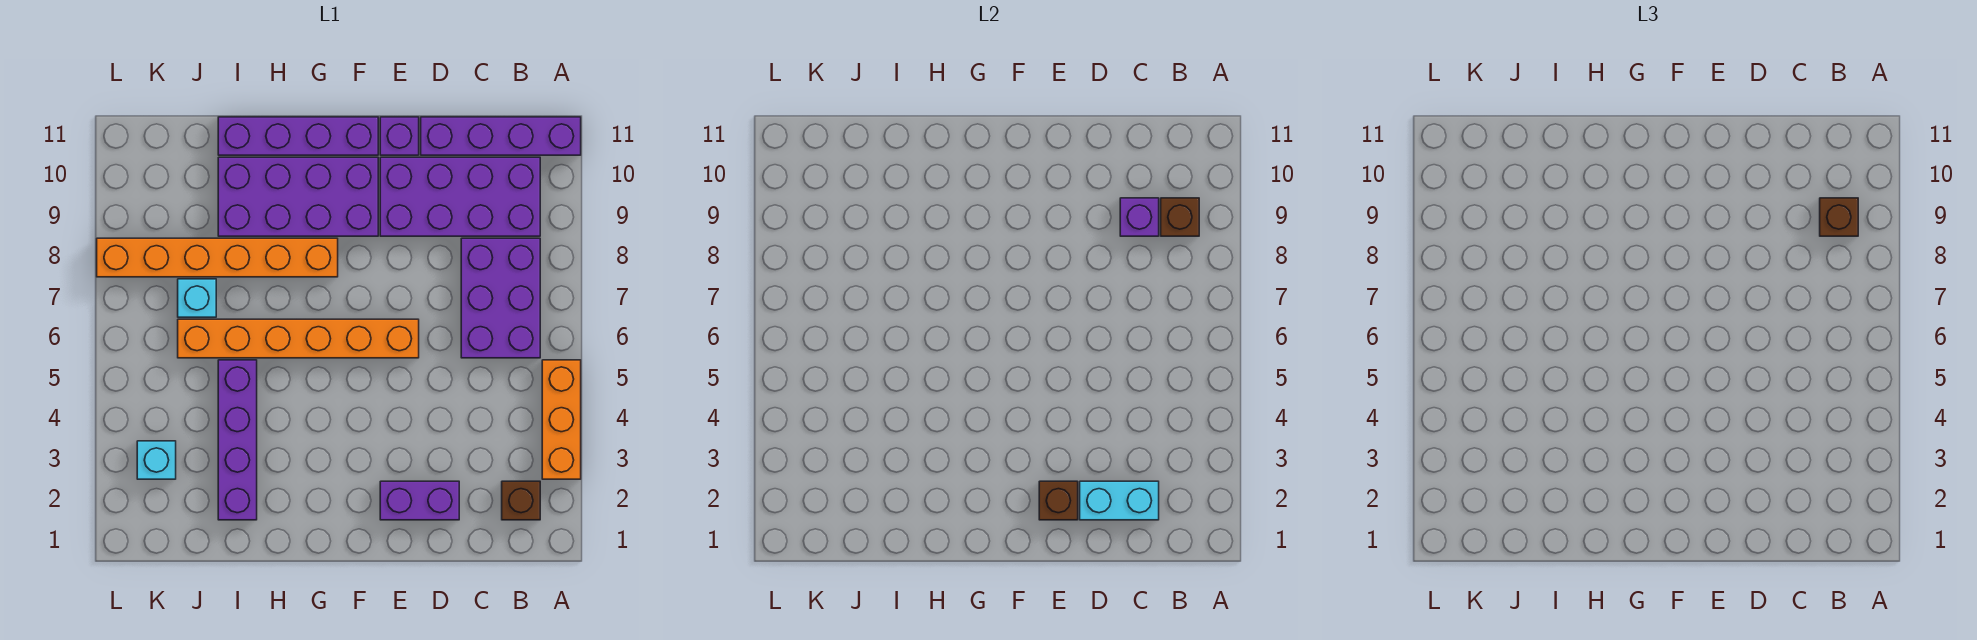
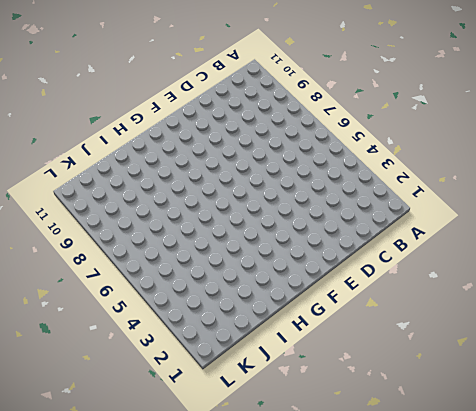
none -> orange 1x3 brick [542,360,581,479]
none -> purple 1x4 brick [421,117,581,155]
none -> brown 1x1 brick [502,481,540,520]

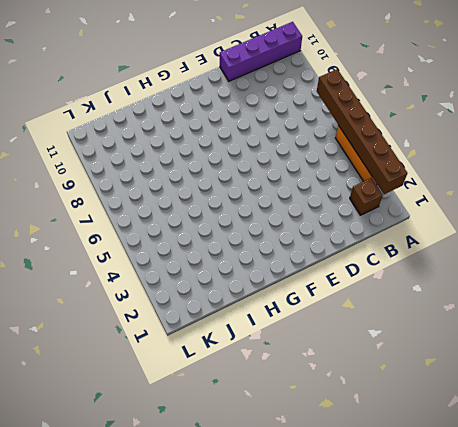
brown 1x6 brick [317,69,407,194] -> none
none -> purple 2x3 brick [461,238,540,358]
none -> purple 2x4 brick [380,157,540,236]
none -> purple 1x2 brick [380,481,459,520]

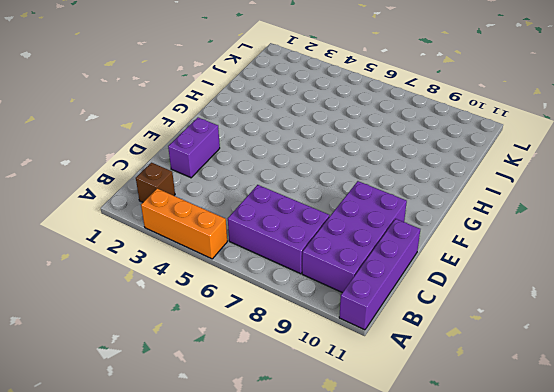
none -> orange 1x6 brick [178,319,419,358]
none -> purple 1x1 brick [380,117,419,155]
none -> purple 2x4 brick [218,157,378,236]

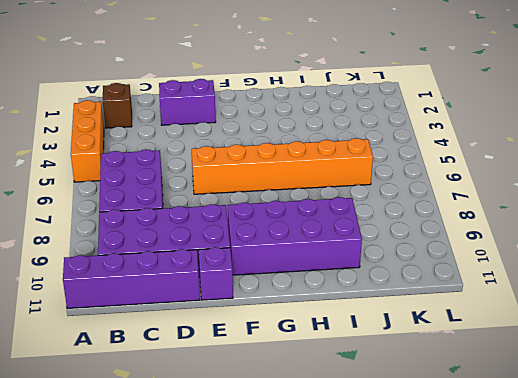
none -> purple 1x4 brick [218,117,378,155]
none -> orange 1x6 brick [97,238,338,277]
none -> purple 1x4 brick [218,360,257,520]

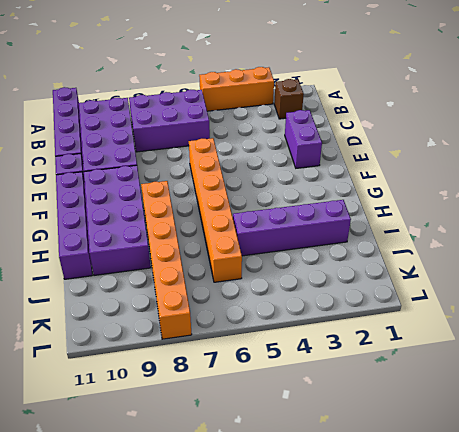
none -> cyan 1x1 brick [178,279,216,317]
none -> cyan 1x1 brick [137,441,176,479]
none -> brown 1x1 brick [1161,198,1199,236]

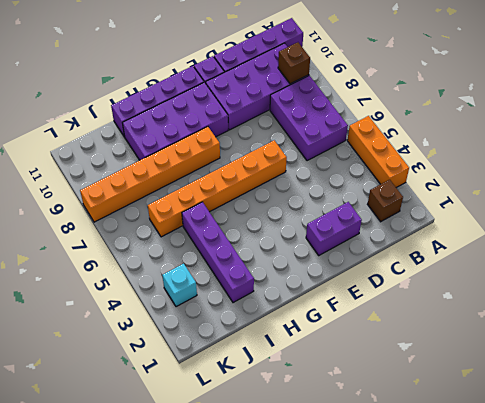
none -> cyan 1x1 brick [178,279,216,317]
none -> cyan 1x2 brick [1080,481,1159,520]
none -> purple 1x1 brick [1120,198,1159,236]

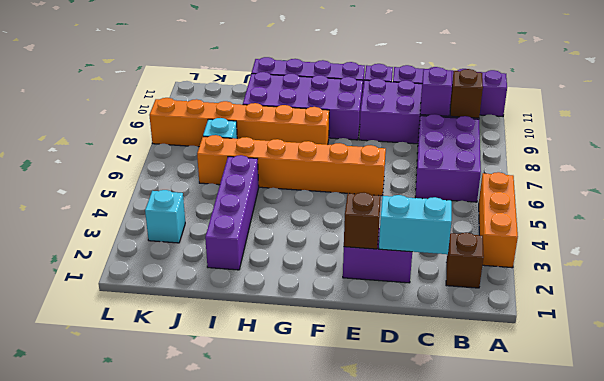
none -> brown 1x1 brick [1820,198,1858,236]

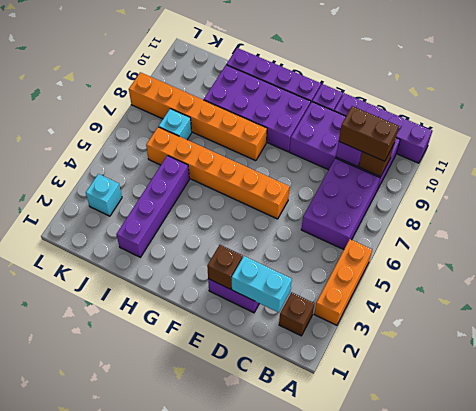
brown 1x2 brick [339,106,399,161] -> brown 1x1 brick [1820,198,1858,236]

